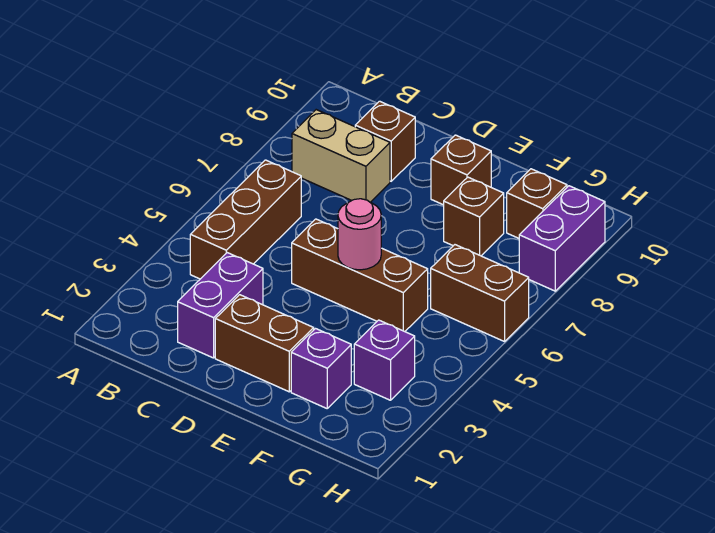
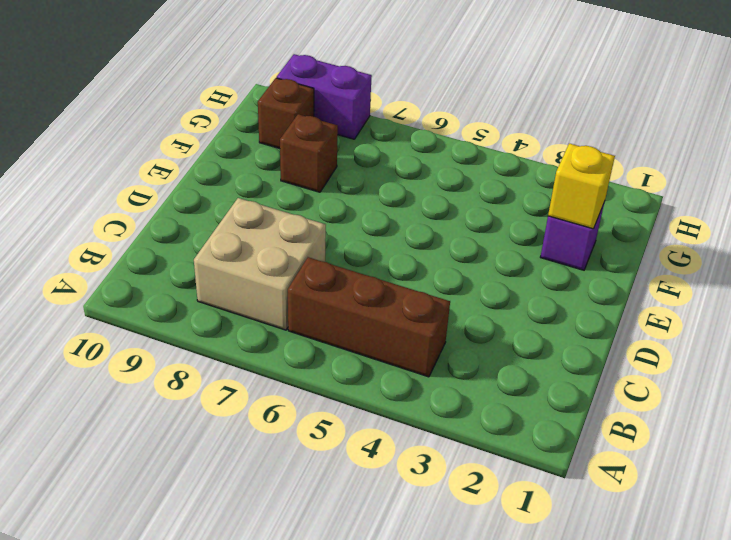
tan 2x2 brick [194,198,326,330] -> tan 1x2 brick [292,110,390,202]
yellow 1x1 brick [548,143,615,229] -> none
none -> purple 1x2 brick [178,253,263,358]
none -> brown 1x1 brick [355,101,415,181]
none -> brown 1x2 brick [215,295,314,392]

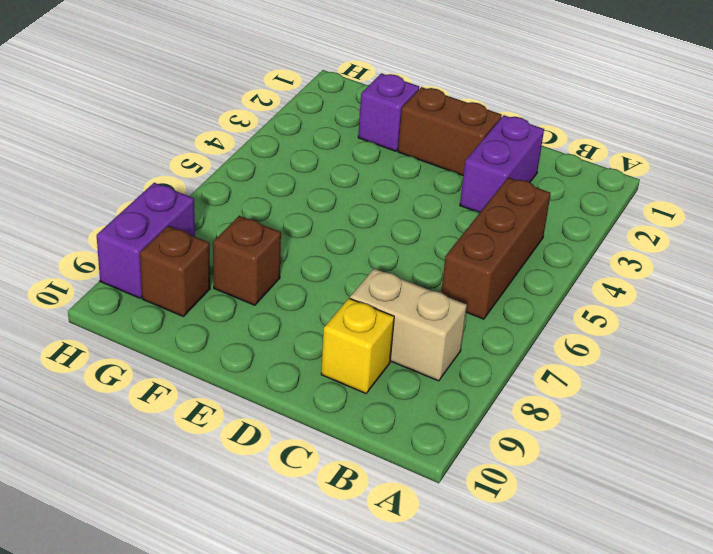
yellow 1x1 brick [321,298,394,393] -> brown 1x1 brick [355,101,415,181]
none -> brown 1x3 brick [292,219,428,332]
none -> brown 1x1 brick [431,135,491,205]
none -> purple 1x1 brick [354,320,415,400]

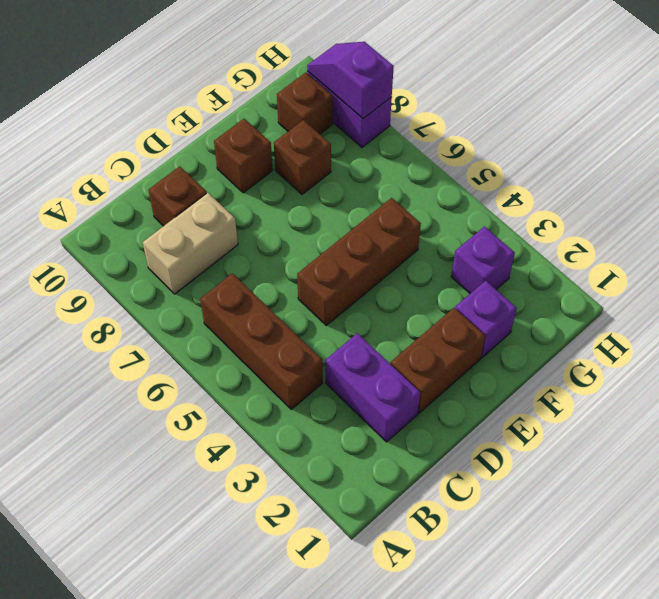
purple 1x2 slope [307,42,394,119] -> none
none -> brown 1x2 brick [431,245,529,342]
none -> pink 1x1 round brick [338,199,381,270]

